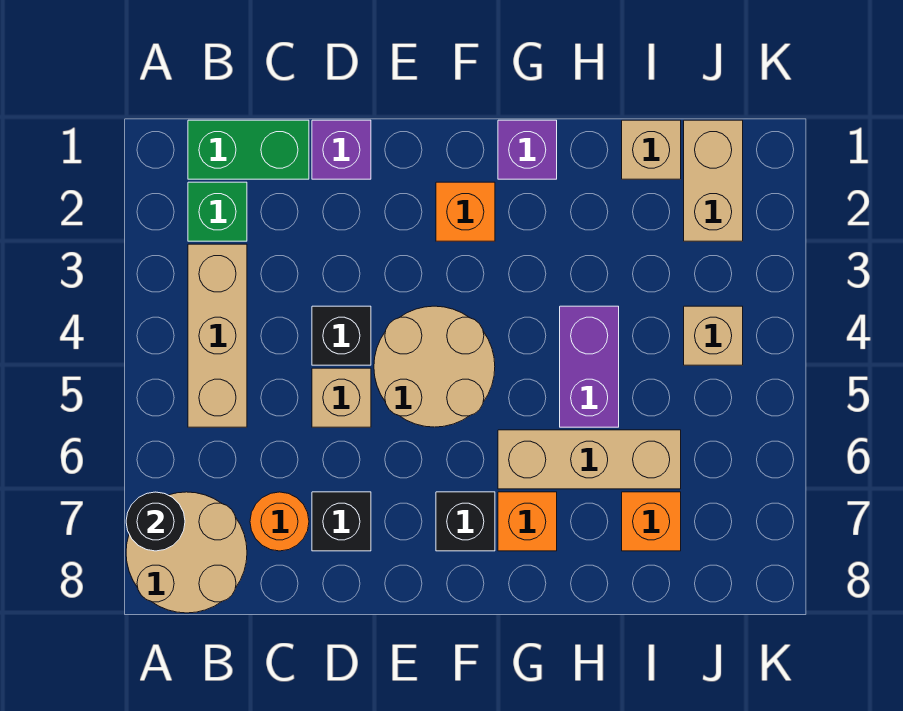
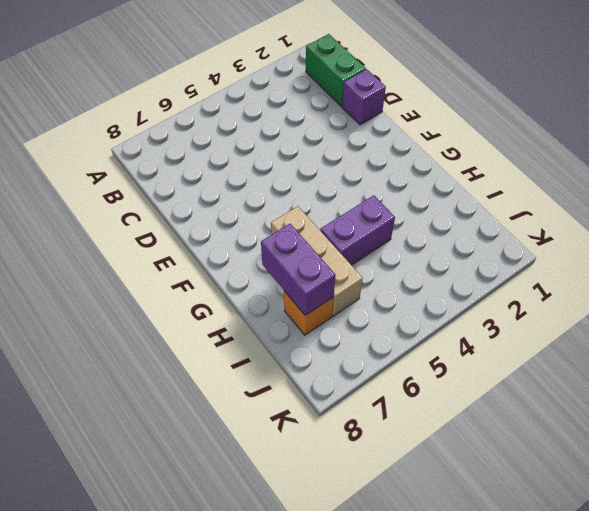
purple 1x2 brick [261,224,336,316] -> none
none -> tan 2x2 round brick [126,492,247,613]
none -> green 1x1 brick [188,182,247,241]
none -> tan 1x3 brick [188,244,247,427]

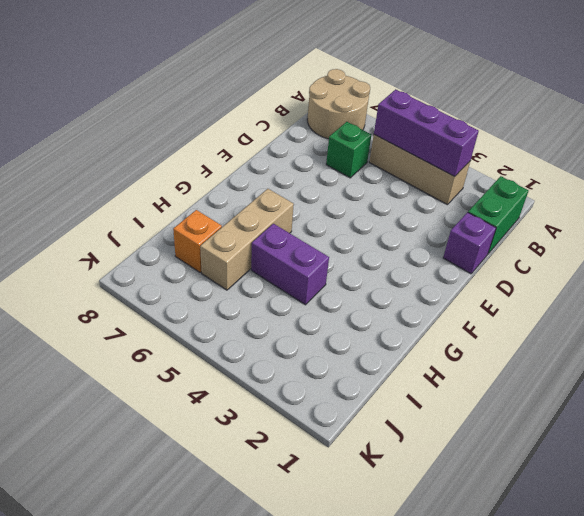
purple 1x3 brick [374,89,479,177] -> none
green 1x1 brick [326,122,371,178] -> green 1x1 brick moved to [188,182,247,241]
none -> orange 1x1 round brick [250,492,309,551]
none -> black 1x1 brick [312,306,371,365]
none -> tan 1x1 brick [312,368,371,427]

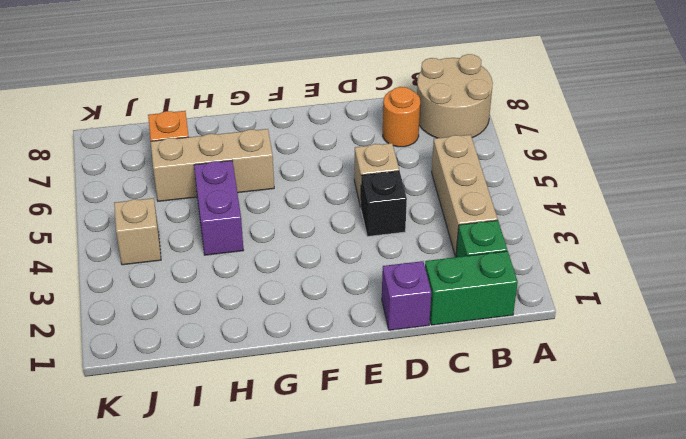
none -> black 1x1 brick [312,492,371,551]
none -> tan 2x2 round brick [374,306,495,427]
none -> orange 1x1 brick [436,182,495,241]

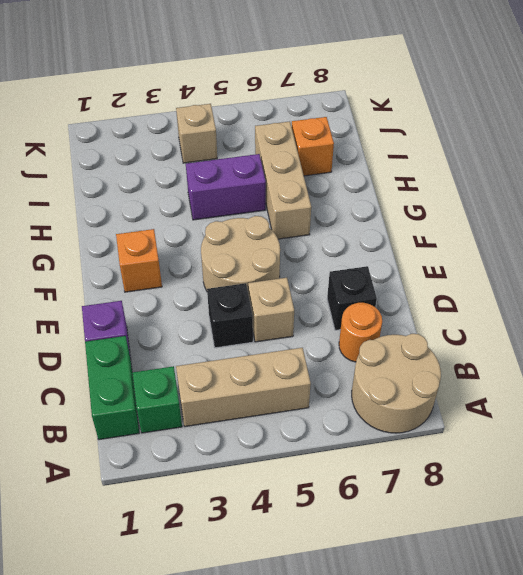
none -> black 1x1 brick [436,492,495,551]
none -> purple 1x1 brick [498,120,557,179]
none -> orange 1x1 brick [498,492,557,551]

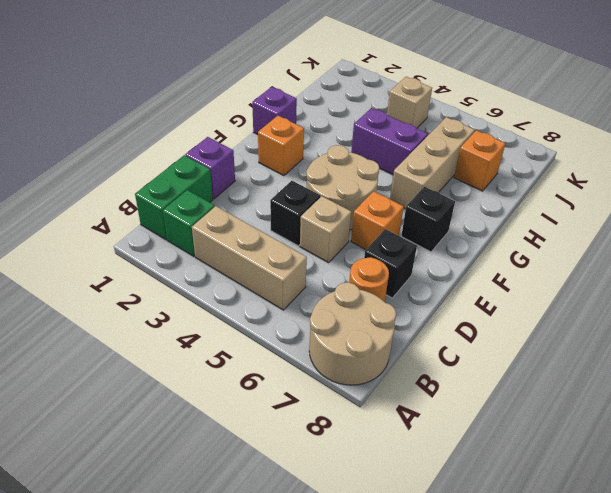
orange 1x1 brick [351,191,404,250] -> orange 1x1 brick moved to [498,492,557,551]
none -> tan 1x1 brick [622,120,681,179]
none -> tan 1x2 brick [684,120,743,241]
none -> black 1x1 round brick [126,492,185,551]

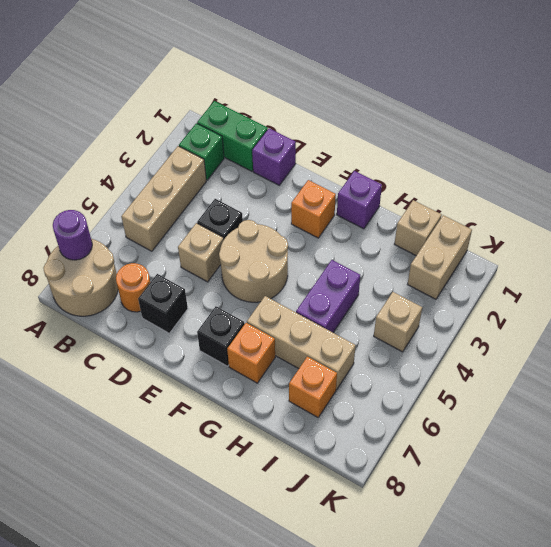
purple 1x1 round brick [53,210,92,260] -> black 1x1 round brick [126,492,185,551]

